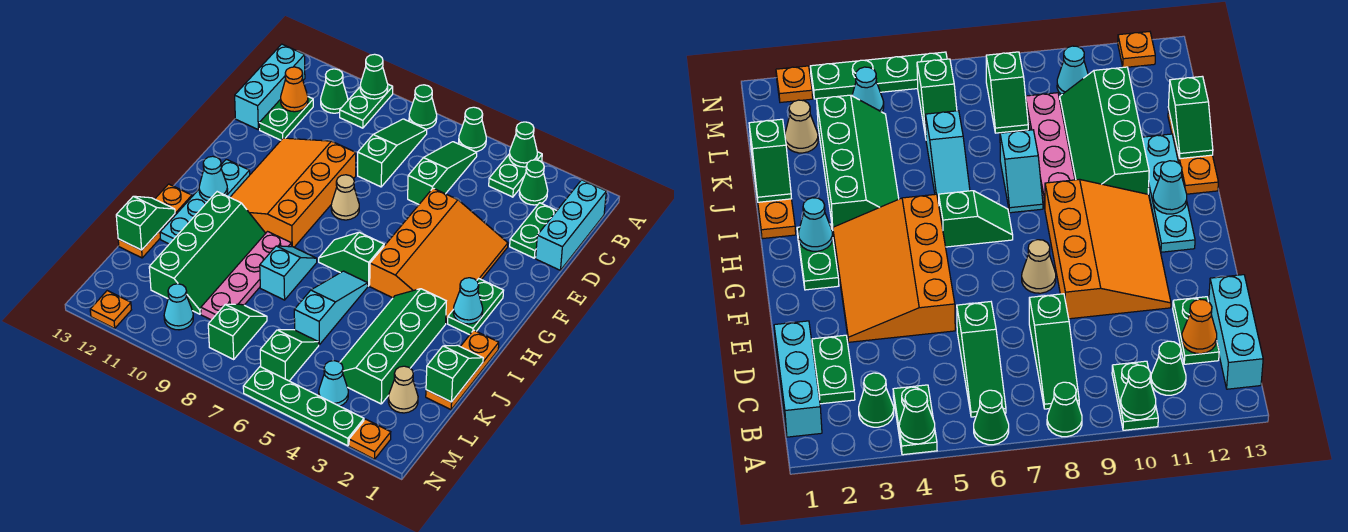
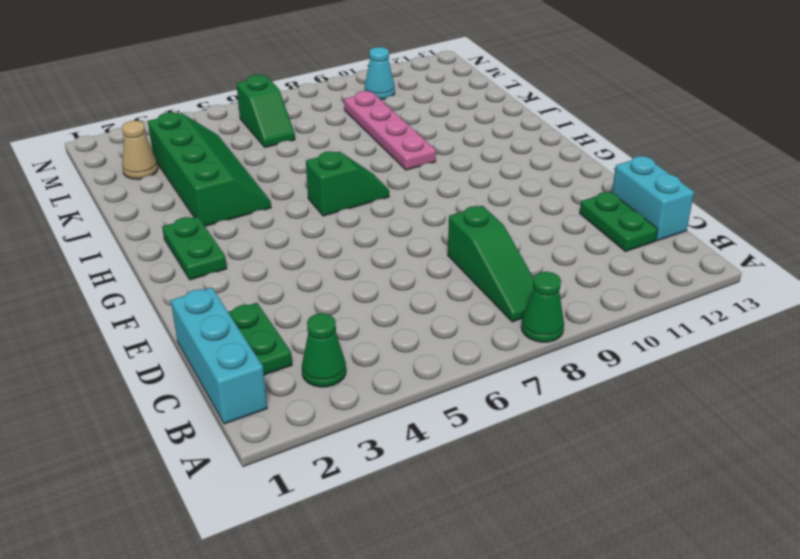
cyan 1x2 brick [612,156,694,241] -> cyan 1x3 brick [235,44,305,129]
none -> green 1x2 plate [489,152,542,197]
none -> green 1x1 cone [459,107,486,152]
none -> green 1x2 plate [340,84,393,128]
none -> green 1x3 slope [408,142,477,204]

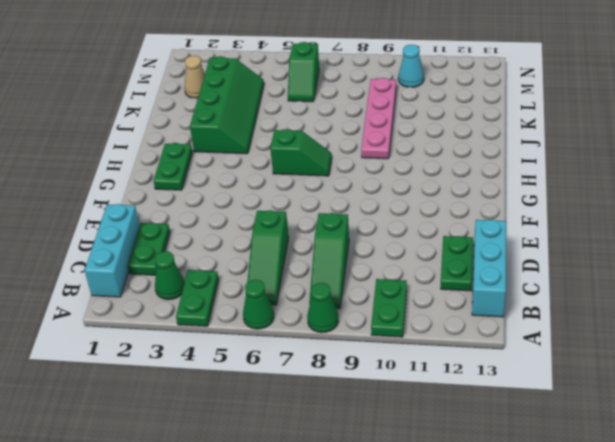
none -> green 1x1 cone [321,69,348,113]
none -> orange 3x4 slope [370,188,508,323]
none -> orange 3x4 slope [230,138,356,247]
none -> tan 1x1 cone [331,175,359,220]

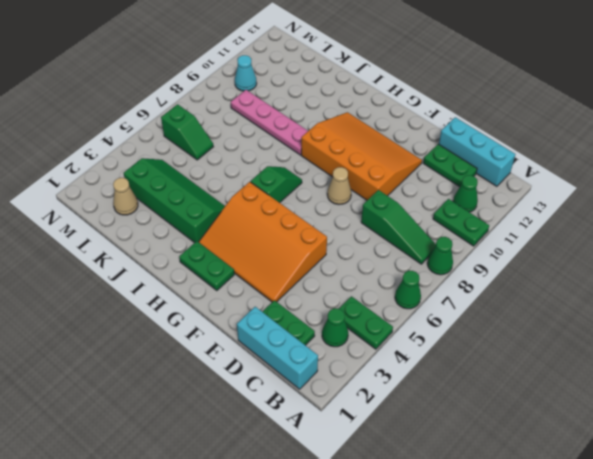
none -> green 1x3 slope [408,142,477,204]
none -> cyan 1x4 plate [160,159,250,244]
none -> orange 1x3 plate [426,330,499,410]
none -> cyan 1x3 slope [294,271,368,345]

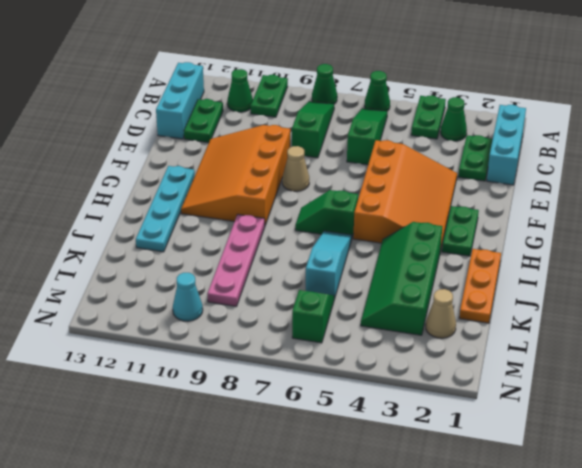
none -> cyan 1x2 slope [260,246,317,300]
none -> green 2x4 slope [149,192,266,314]
none -> orange 1x3 plate [118,184,192,258]
none -> green 1x2 slope [208,304,267,359]

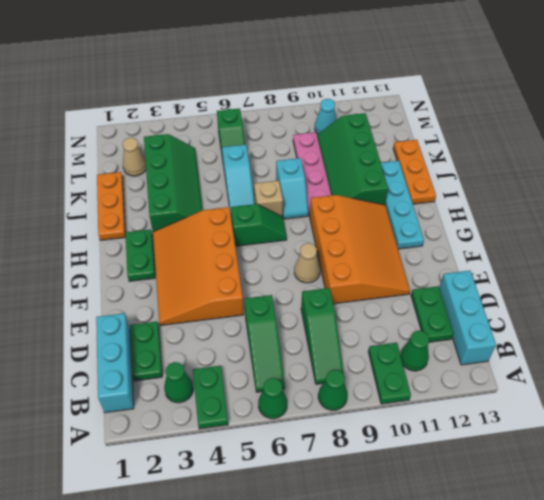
tan 1x1 brick [254,181,283,217] -> none
none -> green 1x2 slope [208,304,267,359]
none -> cyan 1x1 cone [319,361,348,406]
none -> orange 1x1 plate [349,419,391,459]
none -> green 1x4 plate [243,367,364,446]

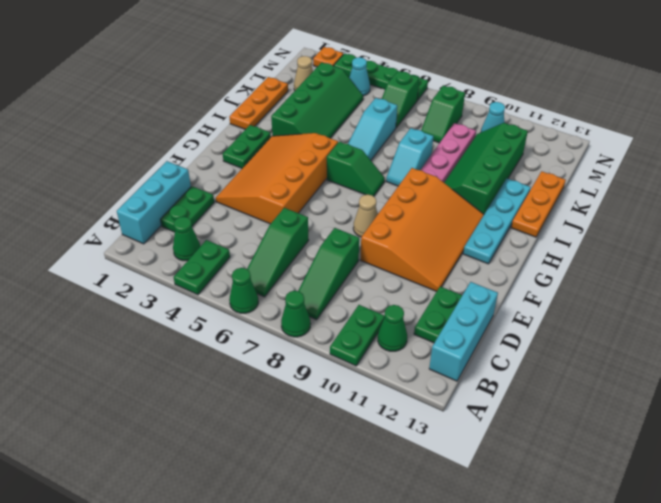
none -> orange 1x1 plate [90,291,131,328]
none -> green 1x1 cone [509,122,537,167]
none -> green 1x1 cone [360,54,388,99]
none -> orange 1x1 cone [281,67,308,112]

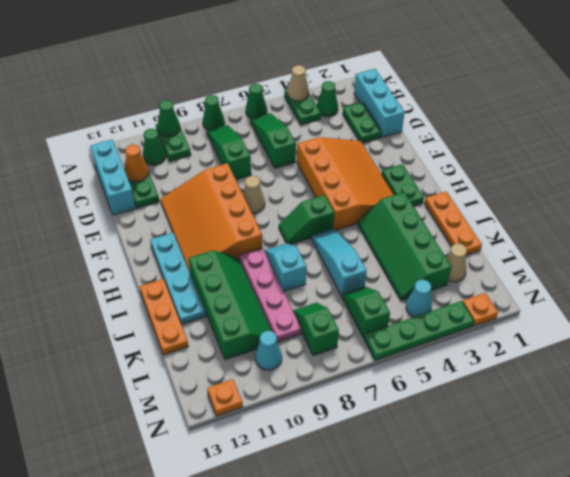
tan 1x1 cone [288,65,309,101] -> green 1x1 cone [509,122,537,167]
none -> cyan 1x1 cone [453,278,483,324]
none -> cyan 1x1 cone [199,156,228,201]
none -> green 1x2 slope [426,345,483,402]
none -> green 1x2 slope [116,196,175,250]

